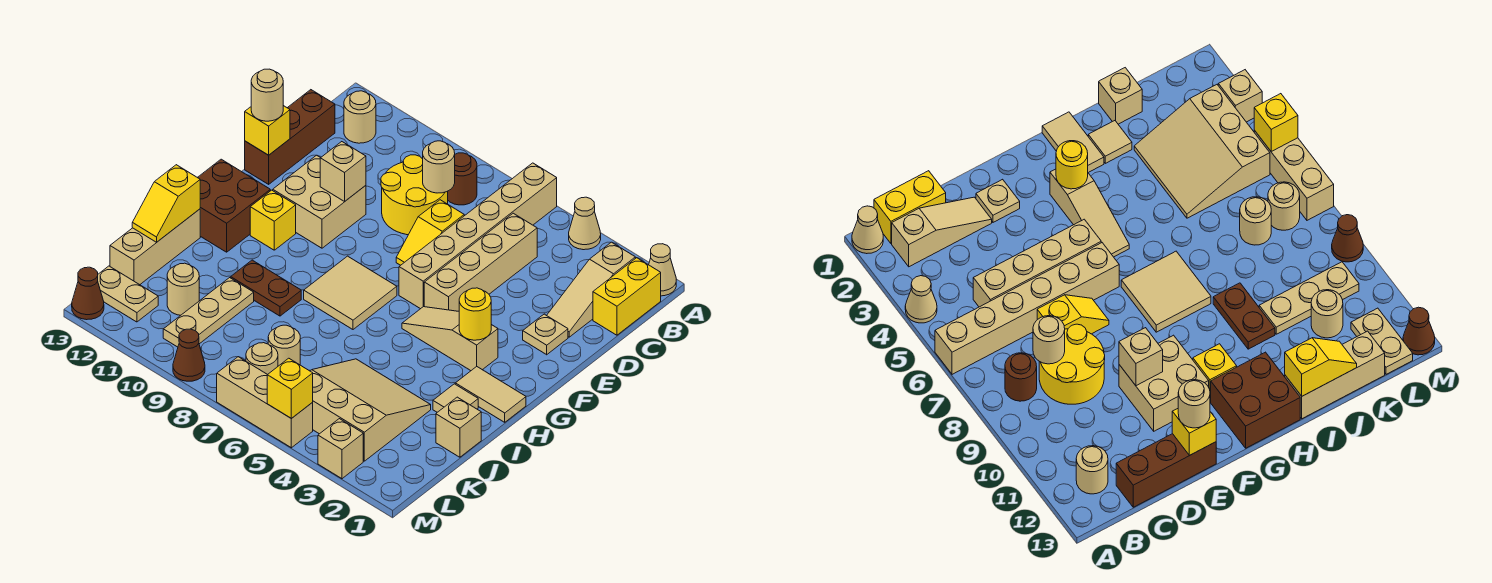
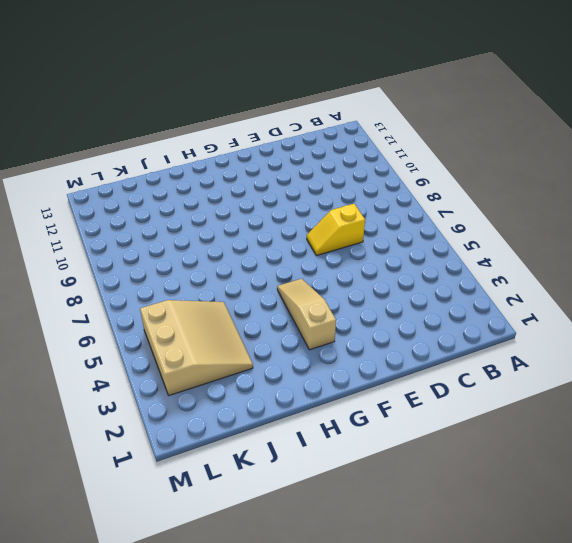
none -> tan 1x1 cone [649,244,676,296]
none -> tan 1x1 cone [569,197,601,250]
none -> tan 1x6 brick [399,163,557,309]
none -> yellow 1x2 brick [593,258,661,335]

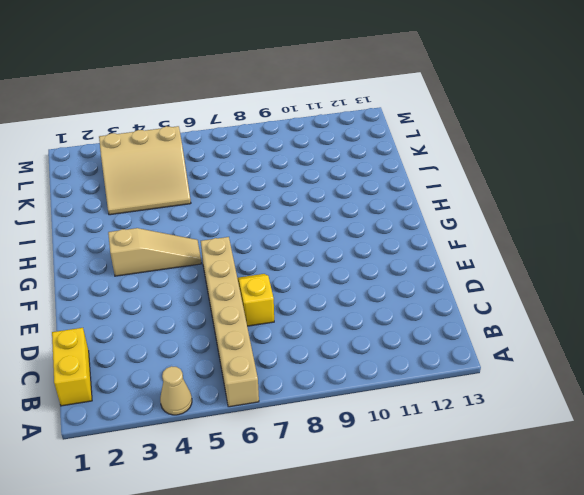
none -> tan 1x1 cone [649,244,676,296]
none -> tan 1x3 slope [547,242,635,337]
none -> brown 1x1 round brick [448,153,477,205]
none -> tan 1x1 round brick [344,91,376,143]

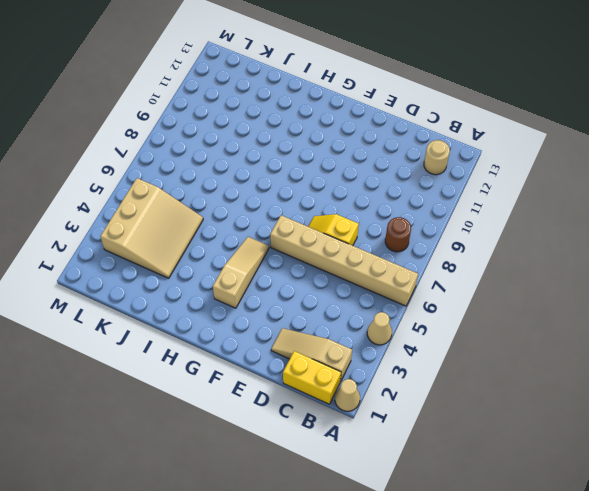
none -> tan 1x4 brick [424,213,537,311]
none -> yellow 2x2 round brick [381,155,448,235]
none -> brown 1x3 brick [245,90,335,184]
none -> tan 1x1 plate [523,314,568,355]

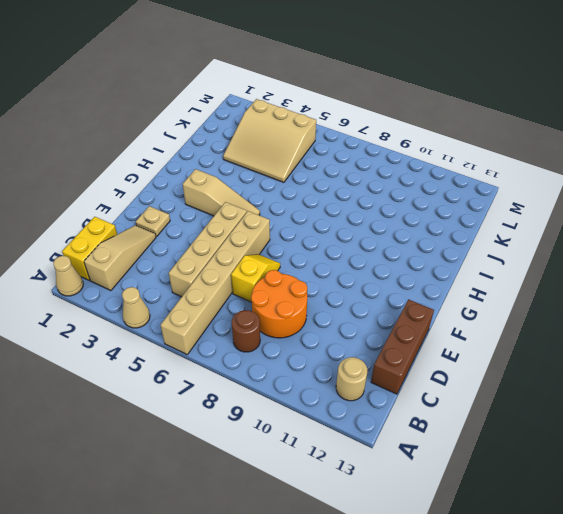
orange 2x2 round brick [251,270,307,338] -> yellow 2x2 round brick [381,155,448,235]
none -> tan 2x2 brick [273,155,366,248]
none -> tan 2x2 tile [304,256,397,329]
none -> yellow 1x1 brick [250,190,296,250]
none -> brown 2x2 brick [197,159,270,252]

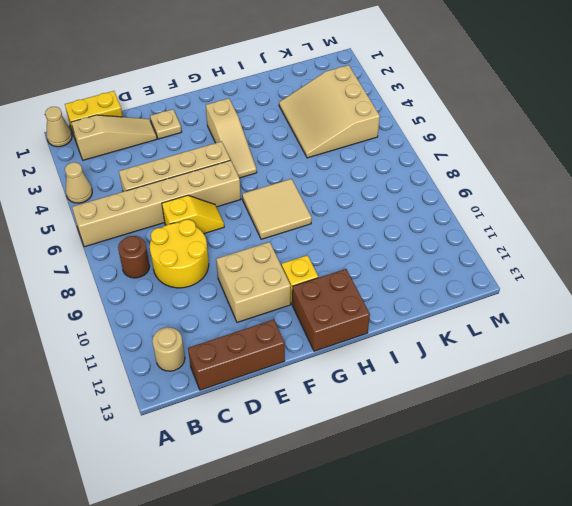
none -> tan 1x2 tile [455,367,526,422]
none -> tan 1x1 tile [433,384,478,412]
none -> brown 1x2 plate [231,260,301,316]
none -> tan 1x3 brick [110,209,200,285]

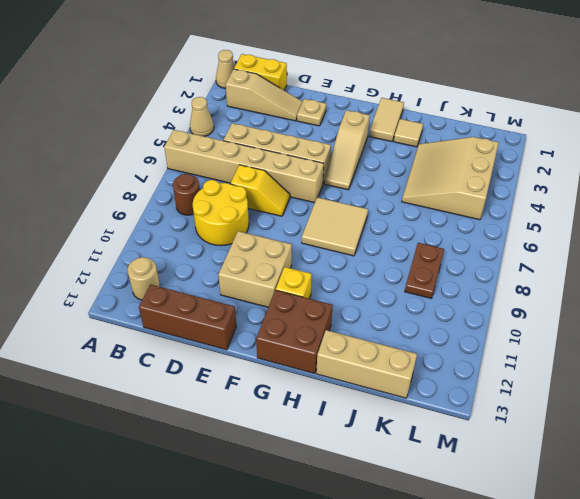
brown 1x2 plate [405,243,444,299] -> brown 1x2 plate moved to [231,260,301,316]
none -> tan 1x1 brick [436,397,481,457]
none -> tan 1x3 plate [163,278,254,347]
none -> tan 1x1 round brick [268,325,300,366]
none -> tan 1x1 round brick [167,263,199,315]

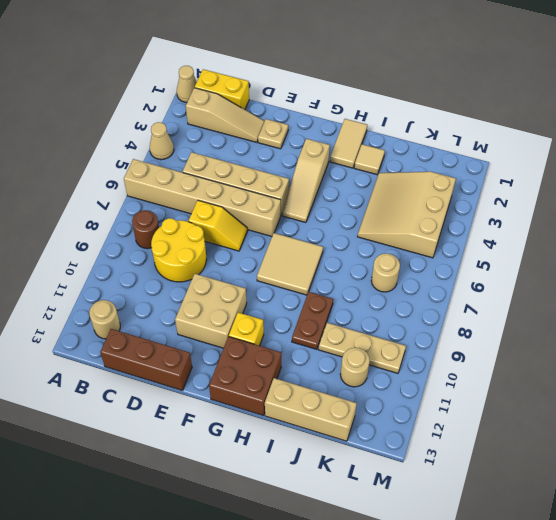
none -> tan 1x1 brick [436,397,481,457]
none -> tan 1x1 round brick [246,343,278,375]
none -> tan 1x2 plate [98,266,158,322]
none -> tan 1x1 brick [318,419,363,479]

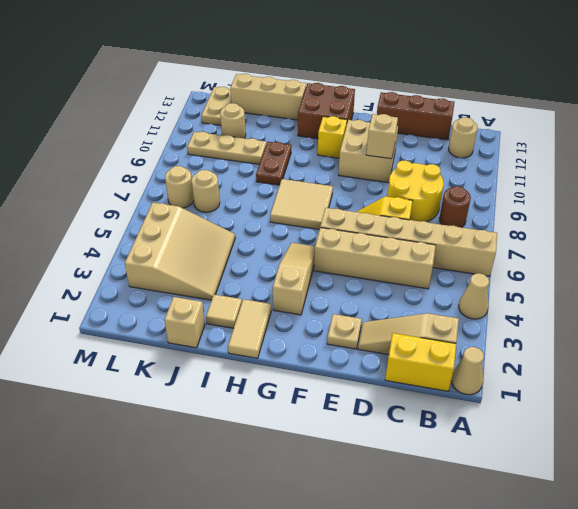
none -> tan 1x1 brick [318,419,363,479]
none -> tan 1x3 brick [217,357,313,448]
none -> brown 1x1 cone [173,329,205,381]
none -> brown 1x1 cone [72,267,104,320]

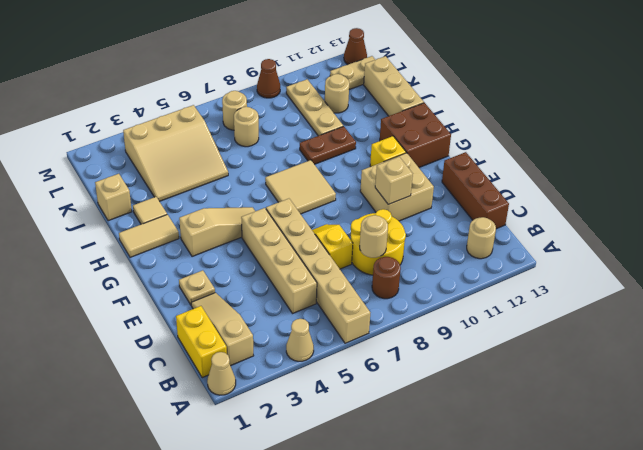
none -> tan 1x1 brick [318,419,363,479]
none -> tan 1x3 brick [217,357,313,448]
none -> yellow 1x1 brick [245,106,290,155]
none -> yellow 1x1 round brick [459,288,491,340]

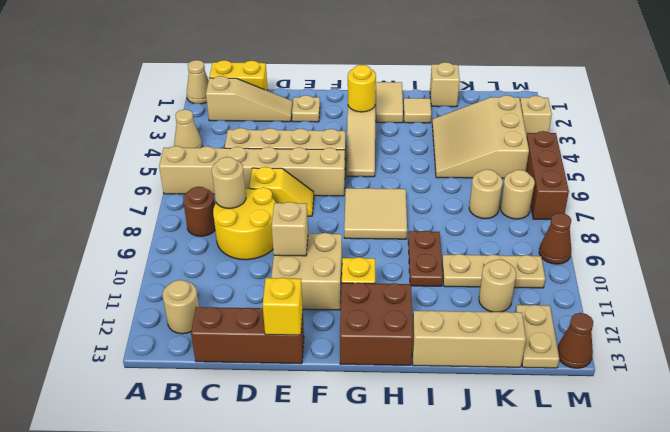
brown 1x3 brick [526,131,569,220] -> tan 1x3 brick [217,357,313,448]
none -> yellow 1x2 slope [132,165,200,242]
none -> yellow 1x1 brick [267,358,313,419]
none -> tan 1x1 round brick [251,69,283,121]

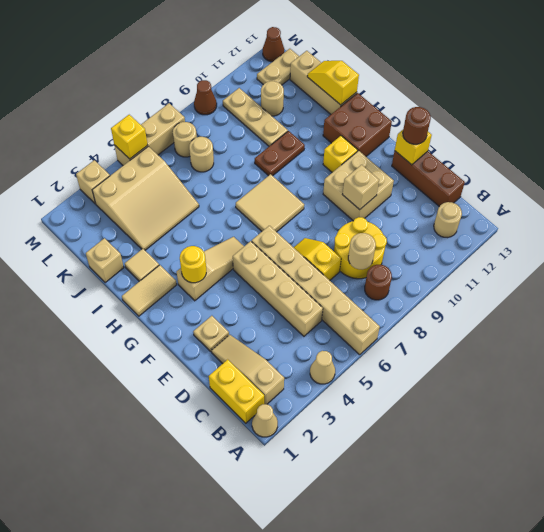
brown 1x1 round brick [403,107,431,144] -> tan 1x1 round brick [251,69,283,121]

